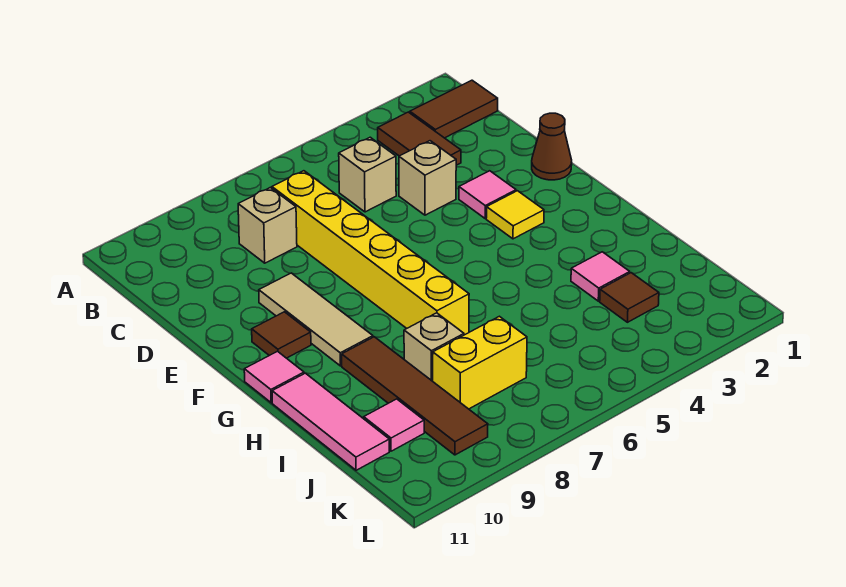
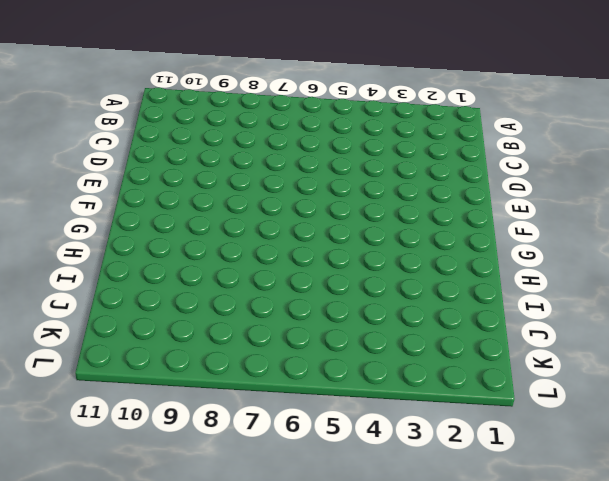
none -> brown 1x2 tile [410,80,498,138]
none -> brown 1x2 tile [378,112,461,165]
none -> tan 1x1 brick [339,137,396,212]

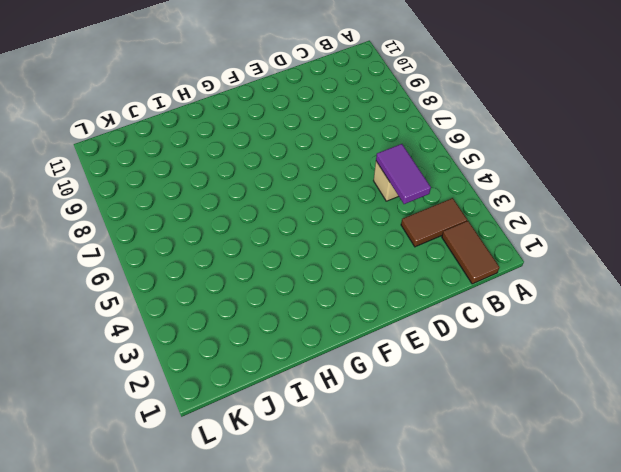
purple 1x2 tile [376,144,431,204] -> none
none -> yellow 1x6 brick [272,171,469,335]
none -> tan 1x1 brick [238,187,297,263]
none -> tan 1x1 brick [399,141,456,215]

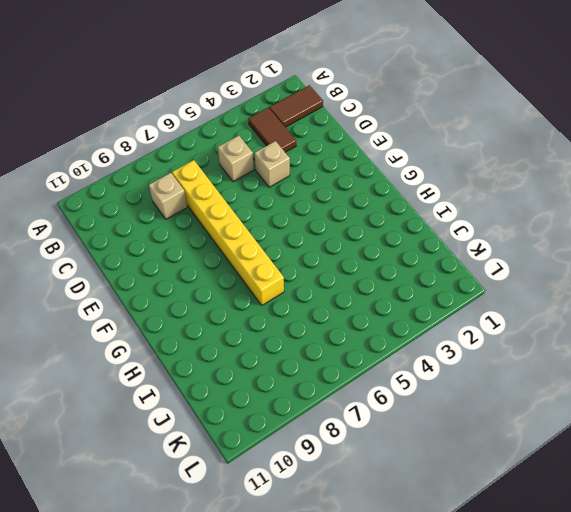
none -> brown 1x1 cone [532,113,572,180]
none -> pink 1x1 tile [459,171,516,219]
none -> tan 1x3 tile [259,273,373,366]

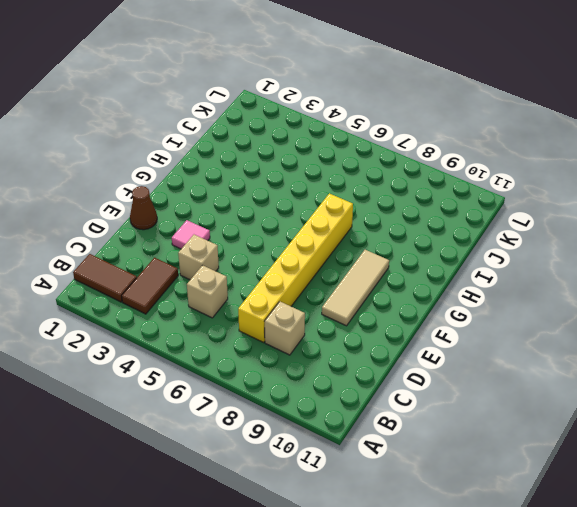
none -> yellow 1x1 tile [486,191,544,239]
none -> brown 1x1 tile [252,312,311,358]
none -> pink 1x1 tile [244,351,304,403]

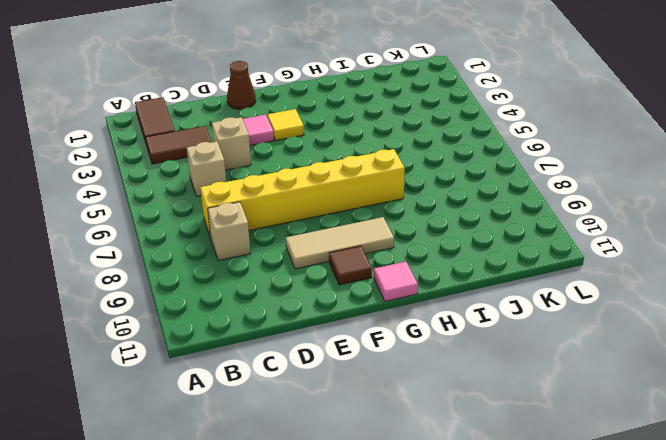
none -> brown 1x4 tile [342,337,488,455]
none -> pink 1x3 tile [272,373,389,470]
none -> pink 1x1 tile [571,252,630,301]

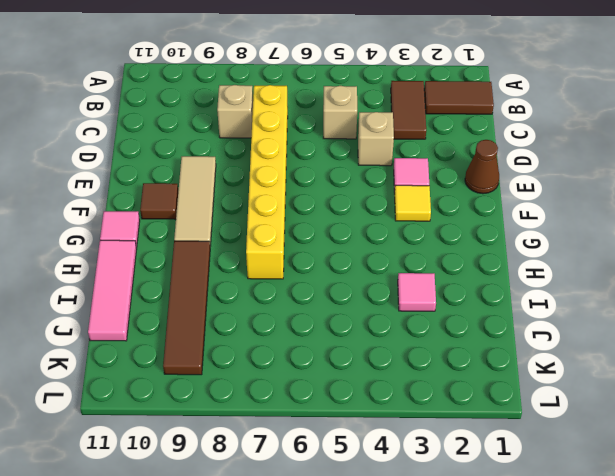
none -> tan 1x1 brick [404,313,464,381]
none -> brown 1x1 tile [600,273,659,322]
none -> yellow 1x2 brick [433,316,527,409]

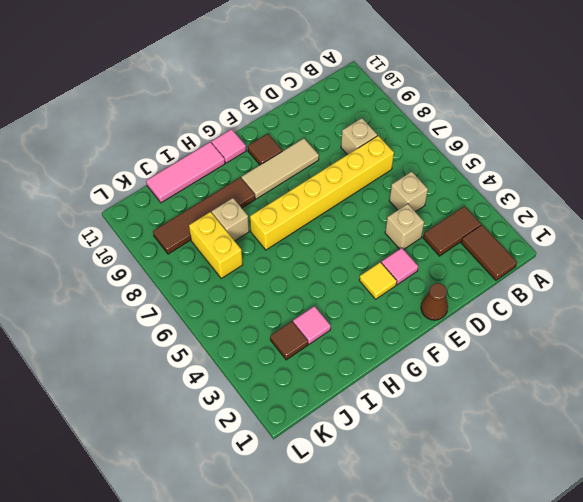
none -> pink 1x1 tile [364,399,424,451]

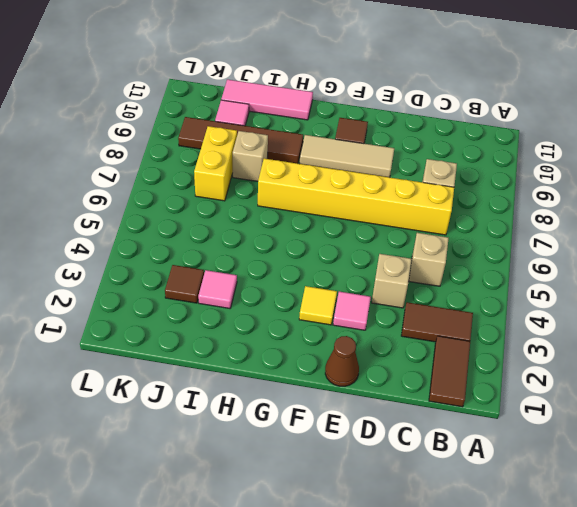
none -> pink 1x1 tile [244,351,304,403]

